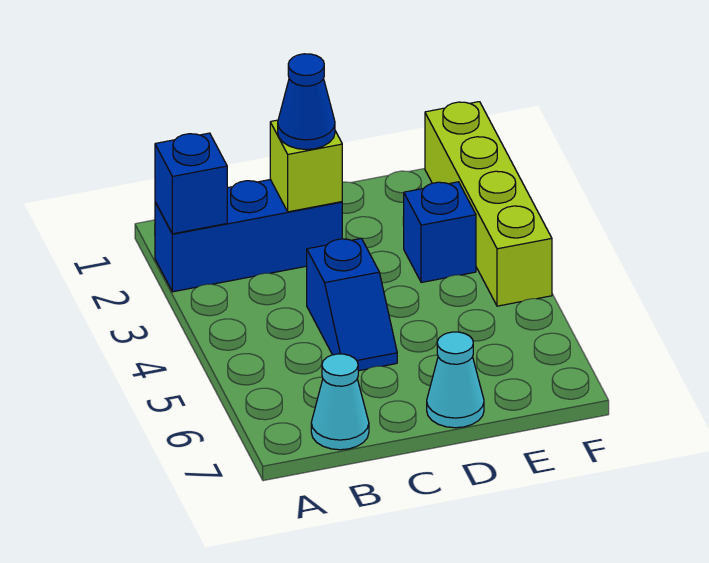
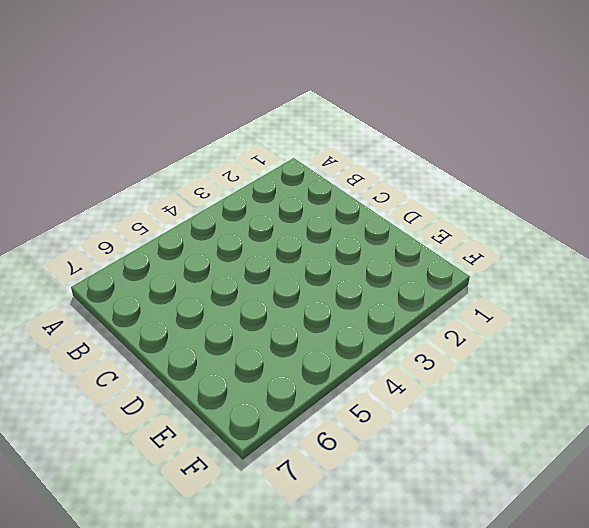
none -> blue 1x3 brick [155,180,342,292]
none -> cyan 1x1 cone [311,354,369,450]

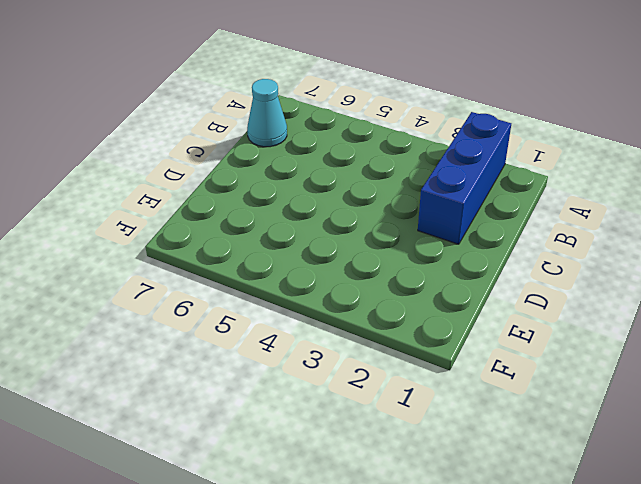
none -> blue 1x2 slope [307,238,397,371]
none -> cyan 1x1 cone [427,332,484,428]

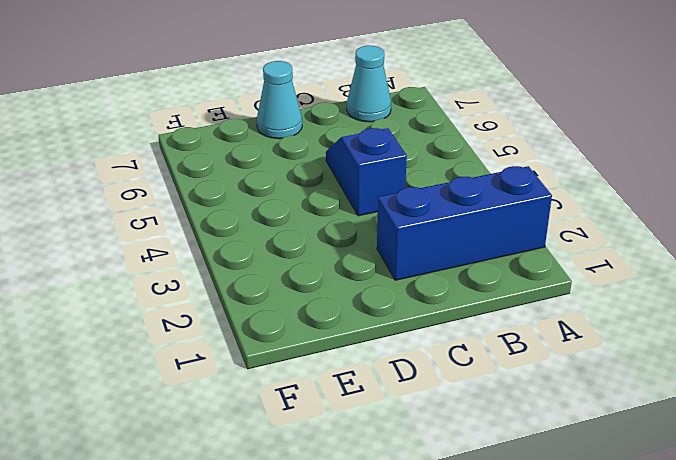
none -> blue 1x1 brick [404,182,476,283]
none -> lime 1x4 brick [425,102,552,306]

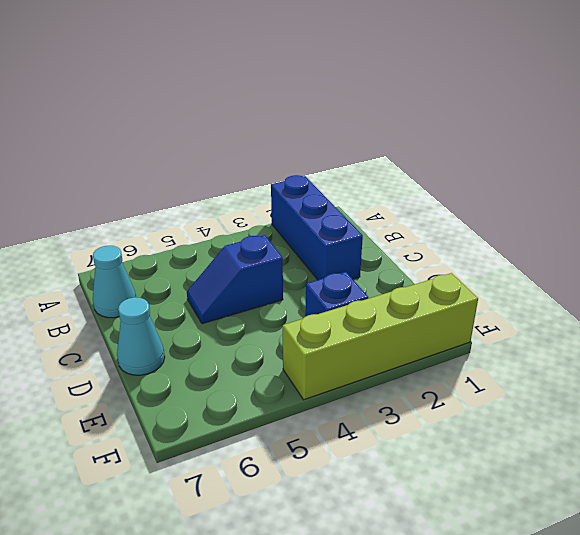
none -> blue 1x1 brick [155,133,227,234]
none -> lime 1x1 brick [270,120,342,212]

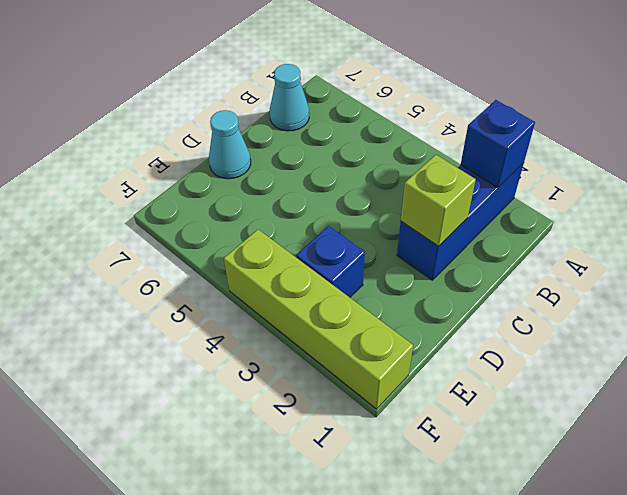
none -> blue 1x2 slope [307,238,397,371]
none -> blue 1x1 cone [278,54,335,150]

